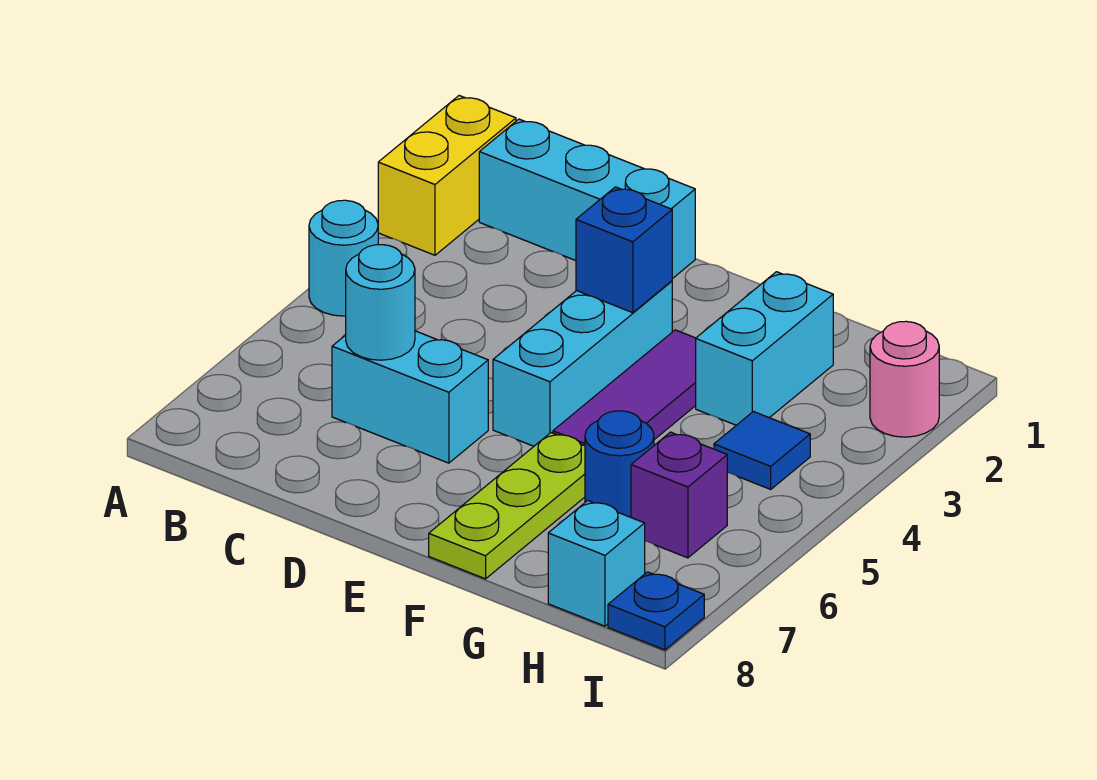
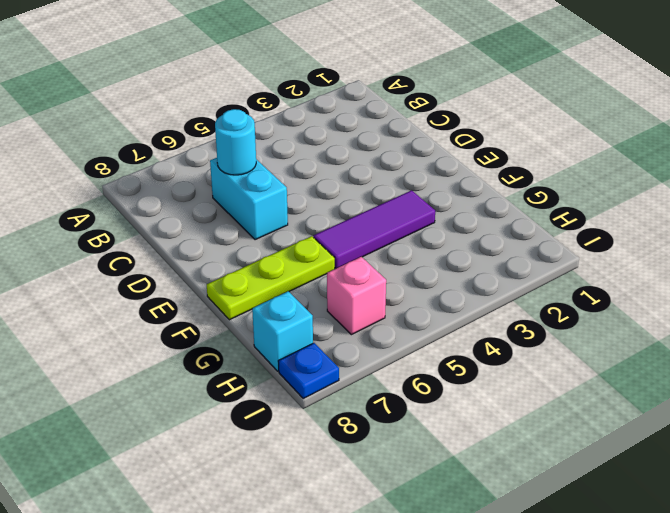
pink 1x1 brick [327,257,386,335] -> purple 1x1 brick [631,432,727,558]
none -> yellow 1x2 brick [378,96,516,255]
none -> cyan 1x1 round brick [309,200,378,316]
none -> cyan 1x3 brick [479,119,695,279]

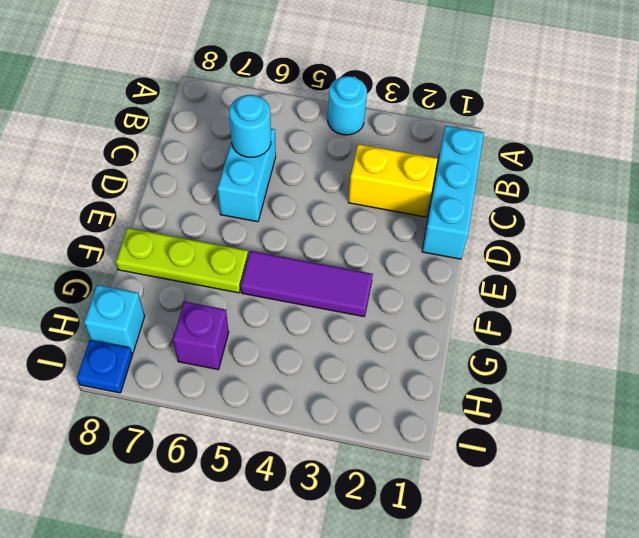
yellow 1x2 brick [348,144,437,217] -> yellow 1x2 brick moved to [378,96,516,255]
none -> cyan 1x3 brick [493,281,672,446]
none -> cyan 1x2 brick [696,272,833,425]
none -> blue 1x1 round brick [585,411,654,517]

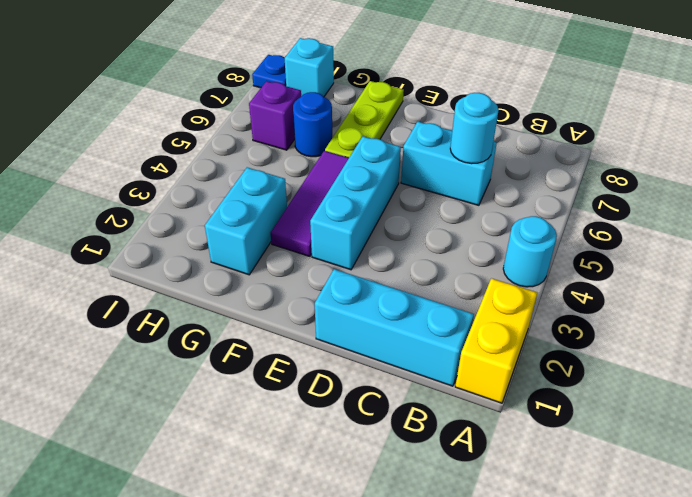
none -> blue 1x1 tile [714,412,810,489]
none -> pink 1x1 round brick [870,321,939,437]
none -> blue 1x1 brick [576,187,672,313]

